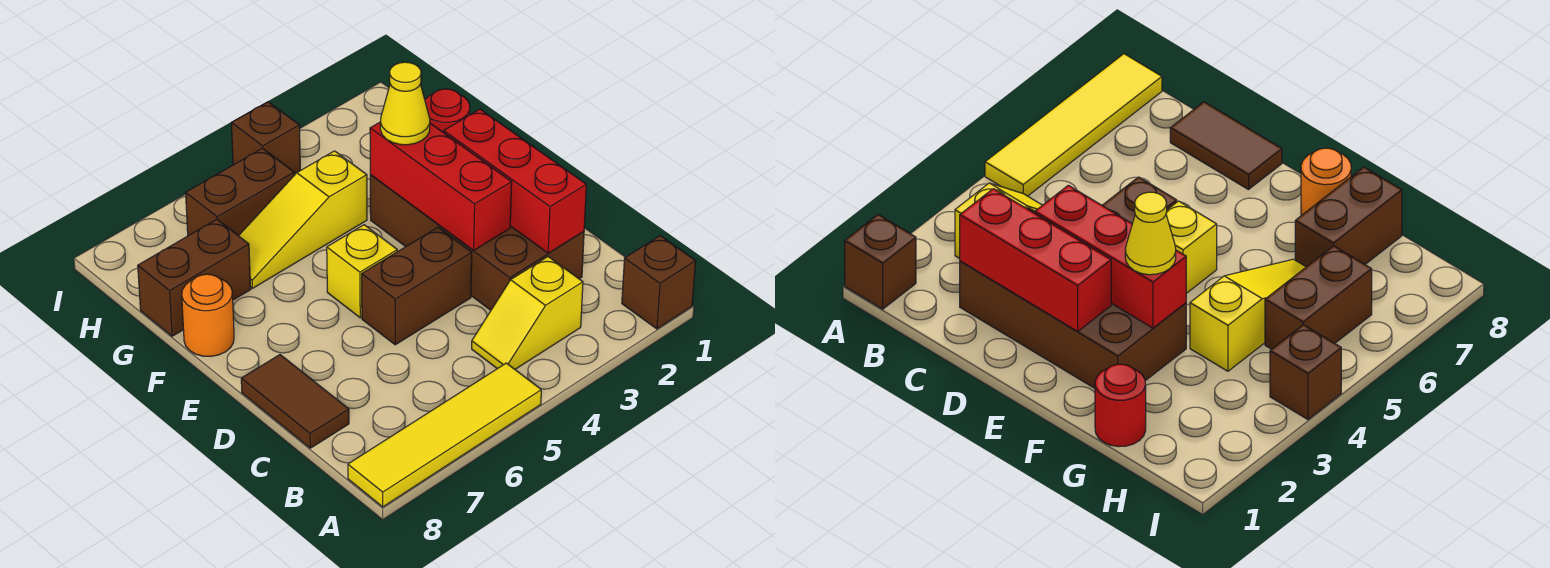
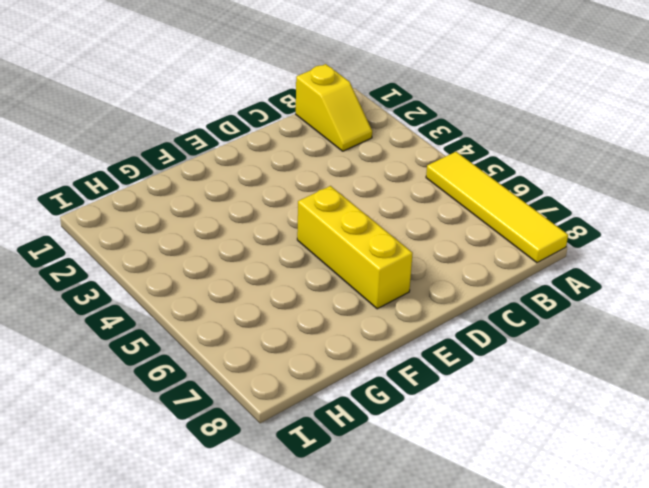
yellow 1x2 slope [296,64,372,151] -> yellow 1x2 slope moved to [472,257,583,369]
yellow 1x3 brick [297,186,413,309] -> yellow 1x1 brick [327,225,397,318]
none -> brown 1x1 brick [622,236,696,329]
none -> brown 2x4 brick [370,132,584,310]
none -> brown 1x2 tile [241,355,349,448]

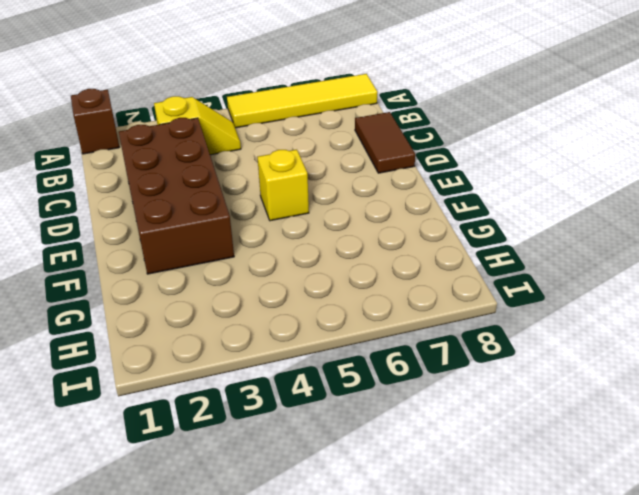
none -> brown 1x2 brick [362,228,472,345]
none -> orange 1x1 round brick [182,274,234,356]
none -> red 1x1 round brick [425,89,470,132]

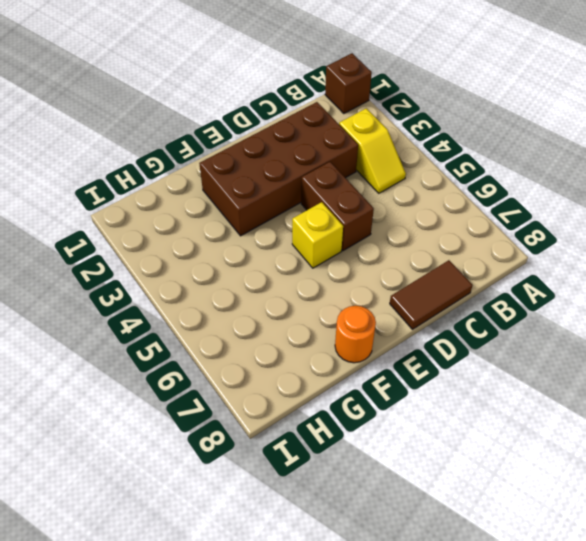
none -> yellow 1x4 tile [348,363,541,507]
none -> red 1x1 round brick [425,89,470,132]
none -> yellow 1x3 slope [239,151,367,288]

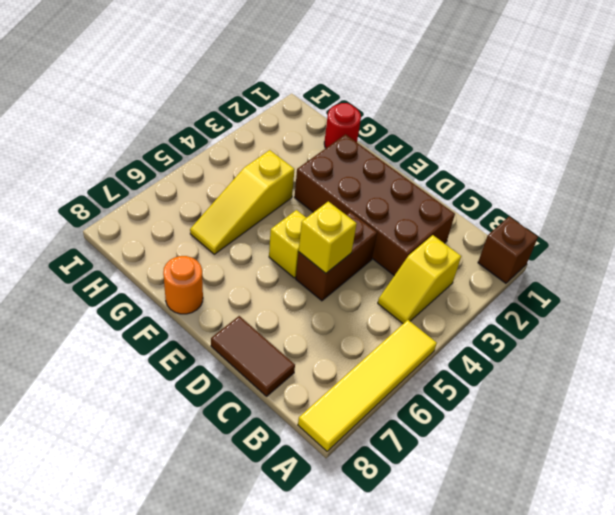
yellow 1x1 brick [299,201,357,273] -> none
none -> brown 1x2 brick [138,219,251,336]
none -> brown 1x2 brick [186,148,294,236]
none -> brown 1x1 brick [231,102,300,174]

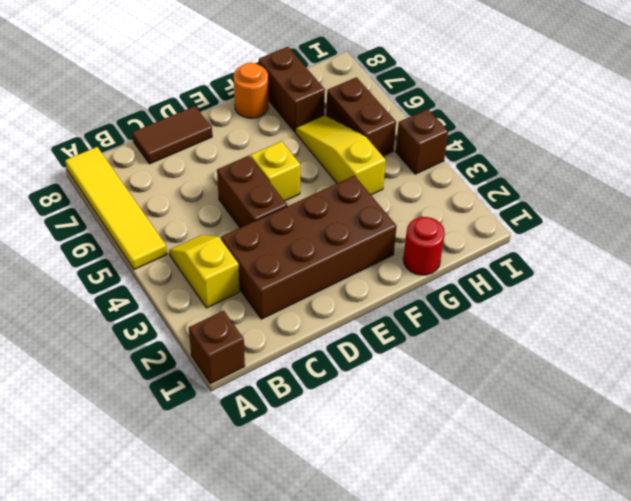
none -> red 1x3 brick [444,109,586,253]
none -> red 1x3 brick [370,122,512,251]
none -> yellow 1x1 cone [380,62,430,145]

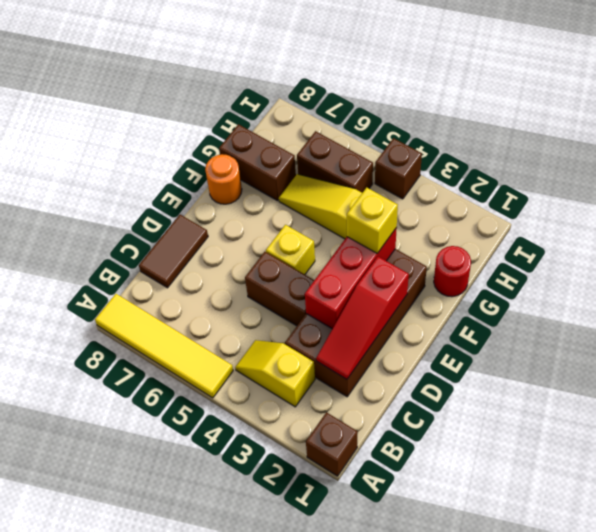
red 1x3 slope [316,257,409,379] -> red 1x3 brick [444,109,586,253]
yellow 1x1 brick [347,188,398,253] -> yellow 1x1 cone [380,62,430,145]

